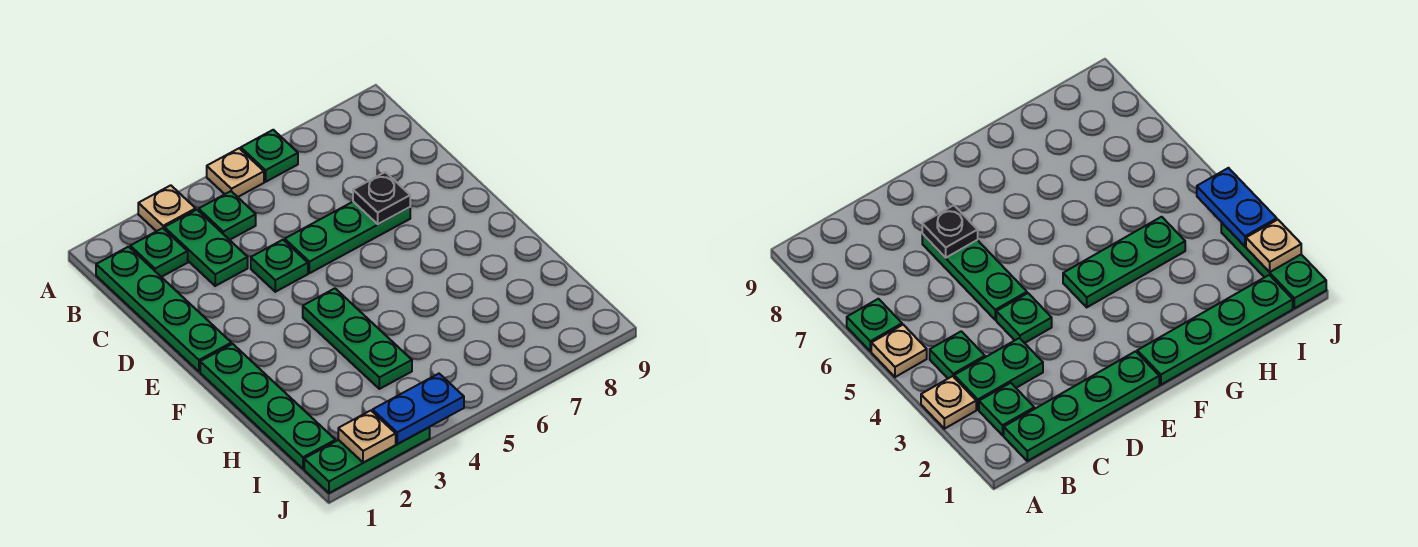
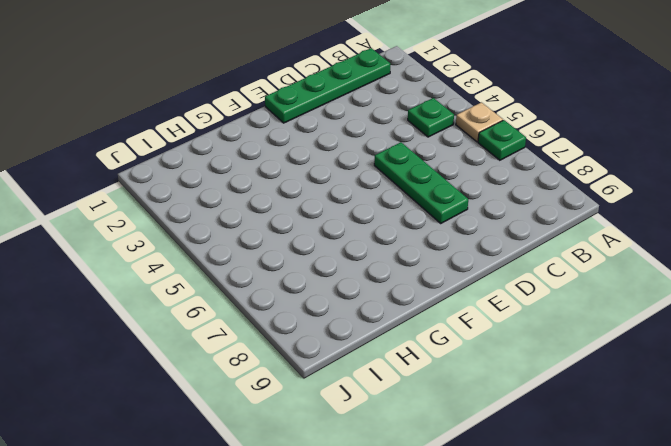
none -> tan 1x1 plate [138,185,196,231]
none -> green 1x1 plate [130,228,188,277]
none -> green 1x2 plate [164,210,248,286]

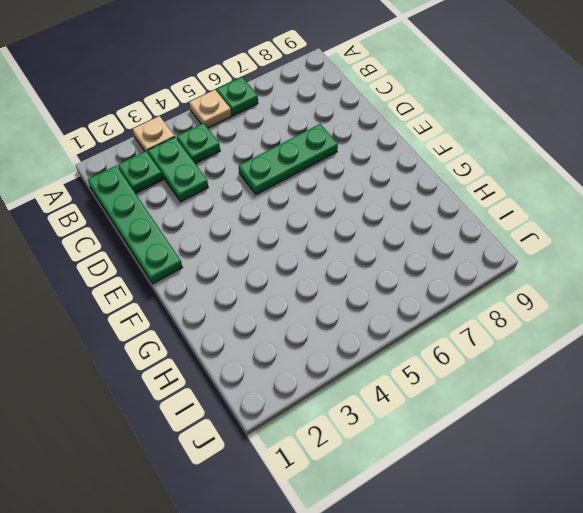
none -> green 1x1 plate [251,240,308,292]
none -> green 1x4 plate [200,344,335,469]
none -> green 1x3 plate [303,288,412,389]

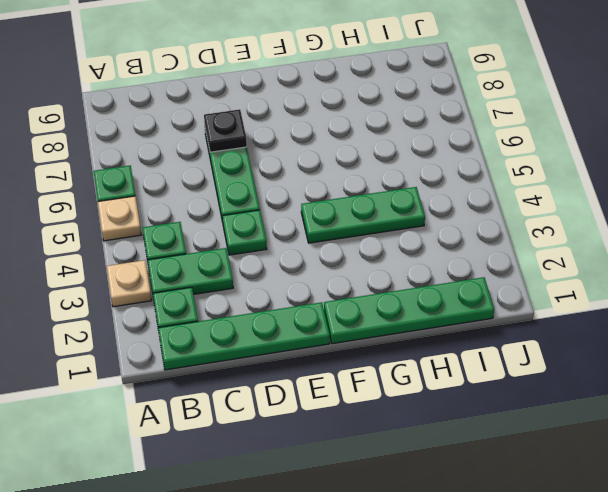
none -> green 1x3 plate [304,427,430,493]
none -> tan 1x1 plate [338,411,396,463]
none -> blue 1x2 plate [373,374,464,444]

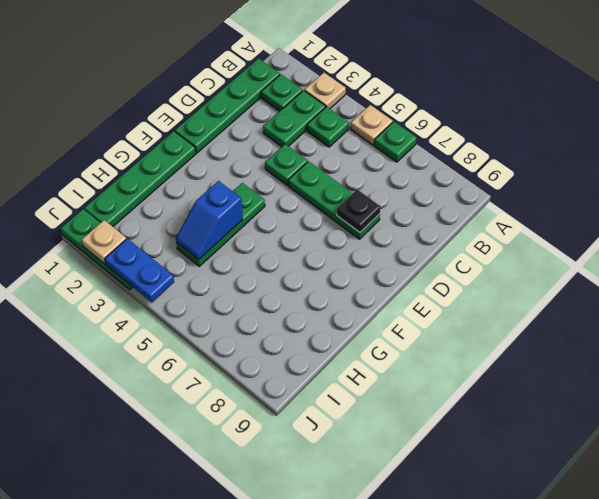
blue 1x2 slope [176,181,243,260] -> none

